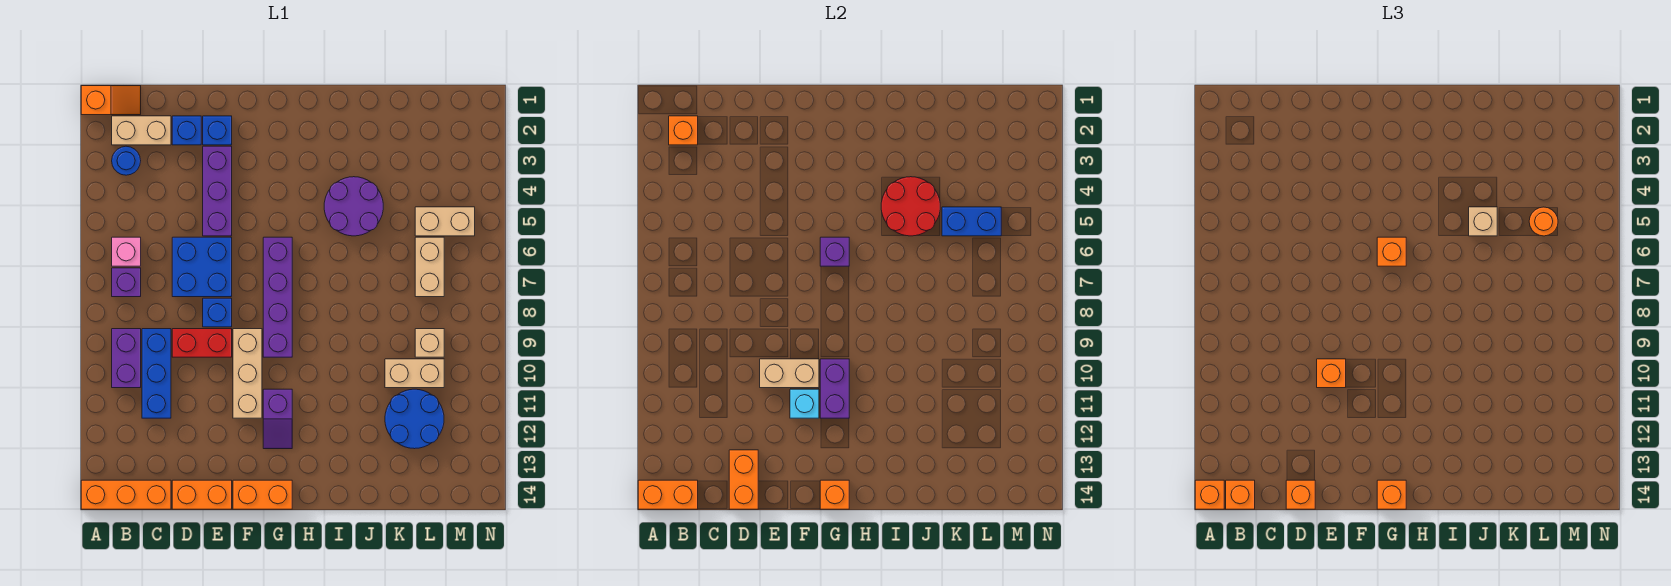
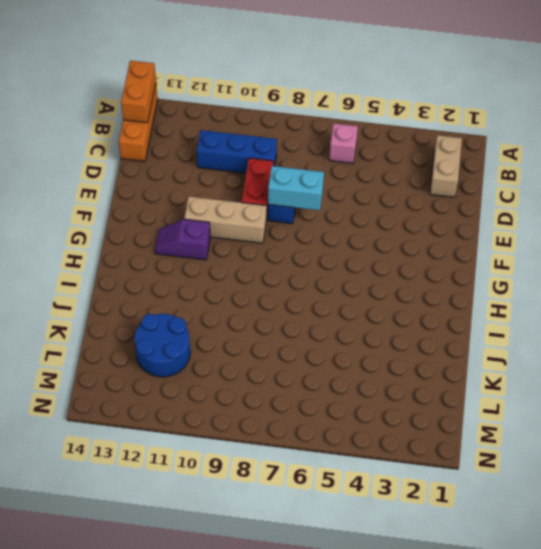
cyan 1x2 brick [268,166,324,210] -> none
none -> orange 1x2 slope [81,86,141,115]
none -> blue 1x1 round brick [112,146,141,175]
none -> purple 1x1 brick [112,268,141,297]
none -> purple 1x2 brick [112,329,141,388]

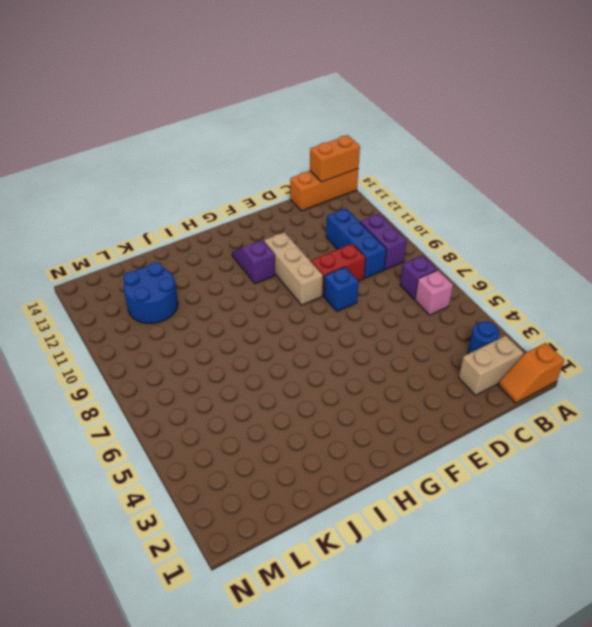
none -> blue 1x1 brick [172,116,201,145]
none -> blue 2x2 brick [172,237,232,297]
none -> orange 1x2 brick [172,480,232,509]
none -> blue 1x1 brick [203,116,232,145]

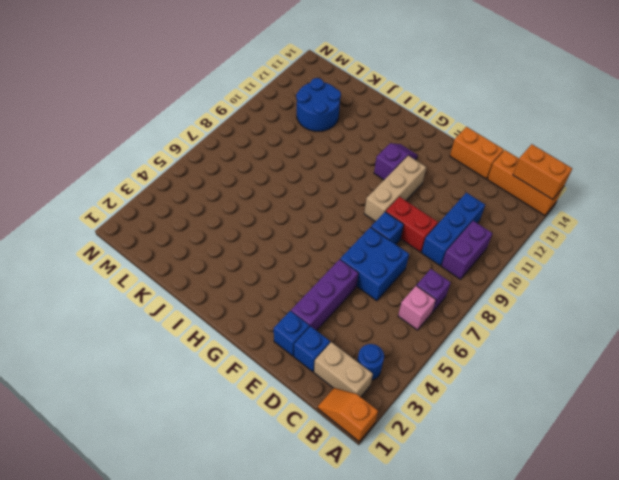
none -> orange 1x2 brick [233,480,292,509]
none -> purple 1x4 brick [263,237,292,357]
none -> purple 2x2 round brick [324,177,383,236]
none -> tan 1x2 brick [385,359,444,388]

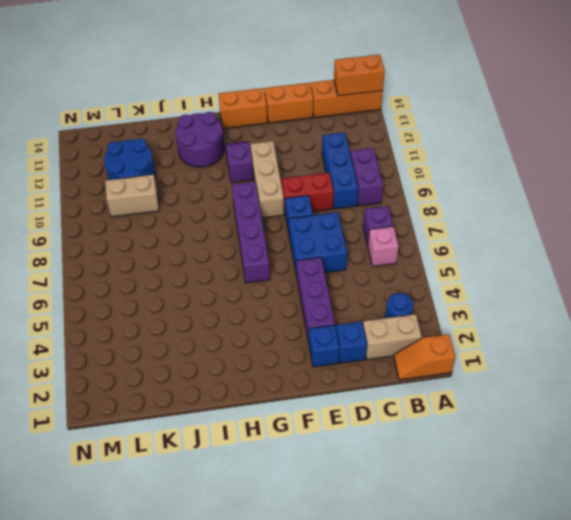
purple 2x2 round brick [176,112,224,167] -> purple 2x2 round brick moved to [324,177,383,236]
none -> tan 1x2 brick [415,207,475,236]
none -> tan 1x2 brick [415,237,444,297]
none -> tan 1x1 brick [415,329,444,357]
none -> orange 1x1 brick [669,116,698,145]

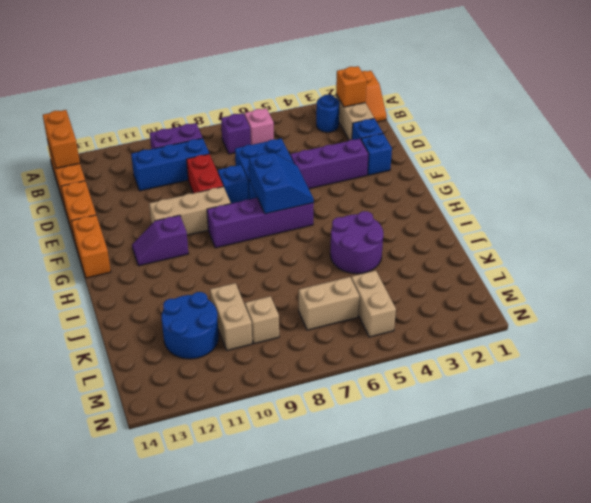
blue 2x2 slope [249,153,314,214] -> purple 1x1 brick [820,237,849,266]
none -> orange 1x2 brick [729,450,758,509]
none -> tan 1x2 brick [760,359,819,388]
none -> cyan 1x1 brick [790,389,819,418]
none -> purple 1x2 brick [820,359,849,418]

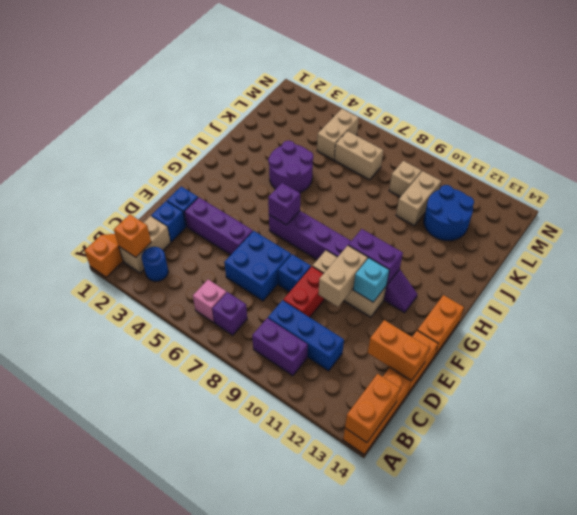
none -> orange 1x1 brick [820,480,849,509]
none -> red 2x2 round brick [881,177,940,236]
none -> blue 1x2 brick [942,207,1001,236]
none -> orange 1x1 brick [1195,480,1224,509]

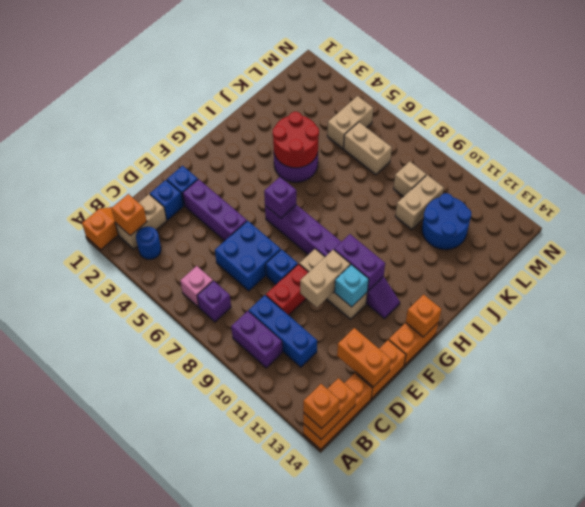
none -> blue 1x2 brick [942,207,1001,236]
none -> orange 1x1 brick [1226,480,1255,509]
none -> orange 1x1 brick [1286,480,1315,509]
none -> orange 1x1 brick [1317,359,1346,388]

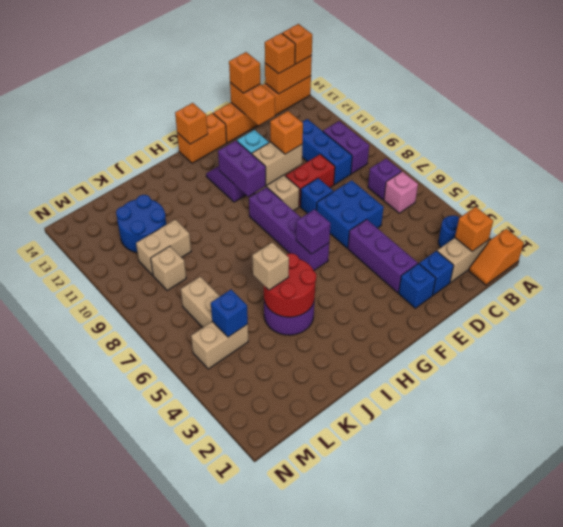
blue 1x1 brick [211,290,248,337] -> blue 1x2 brick [942,207,1001,236]
none -> orange 1x1 brick [1377,237,1406,266]
none -> orange 1x1 brick [1377,480,1406,509]
none -> orange 1x1 round brick [1529,207,1558,236]

